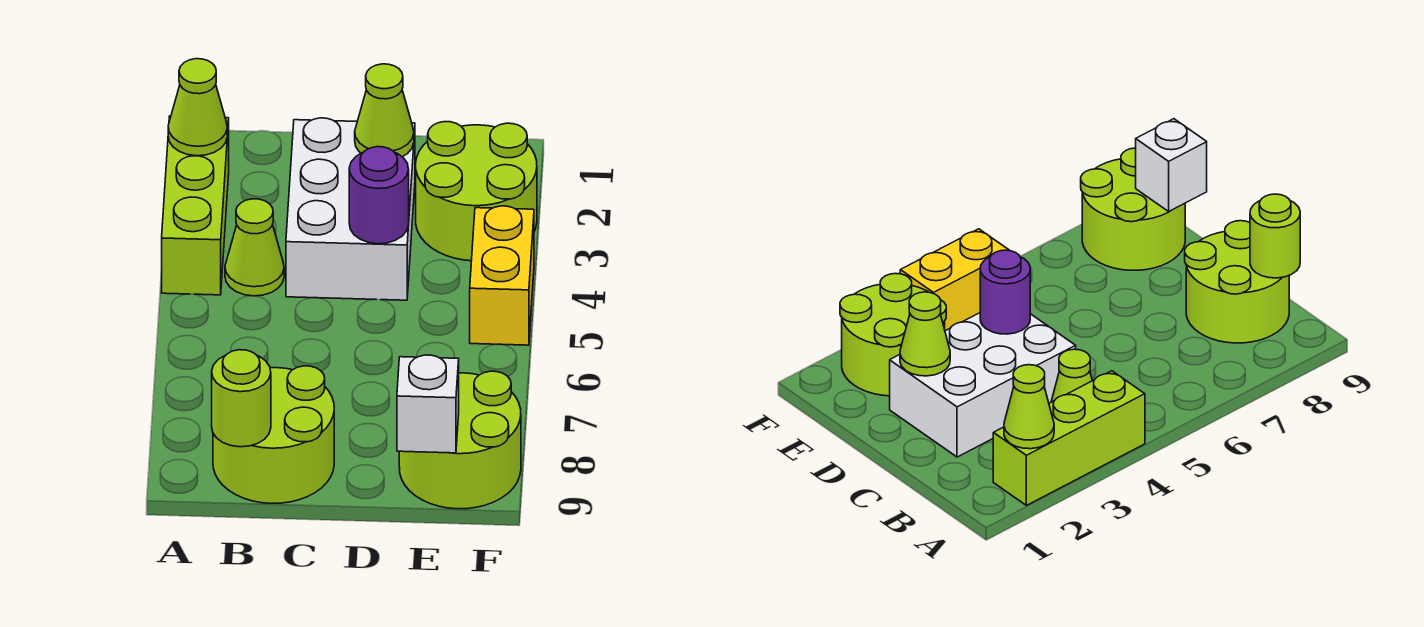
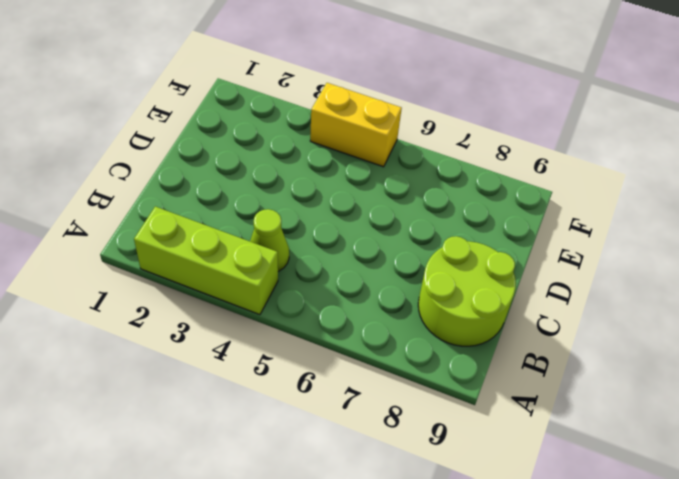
none -> white 2x3 brick [286,118,415,300]
none -> lime 2x2 round brick [416,122,537,261]
none -> lime 2x2 round brick [399,371,521,509]

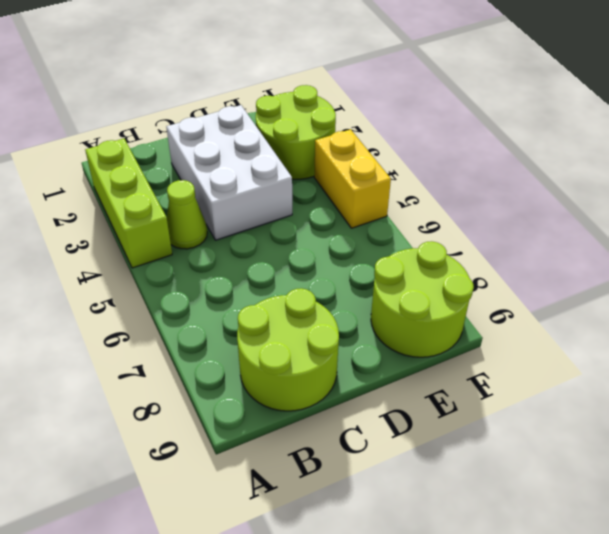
none -> lime 1x1 cone [168,59,227,156]
none -> lime 1x1 round brick [212,350,271,447]
none -> lime 1x1 cone [355,64,414,157]

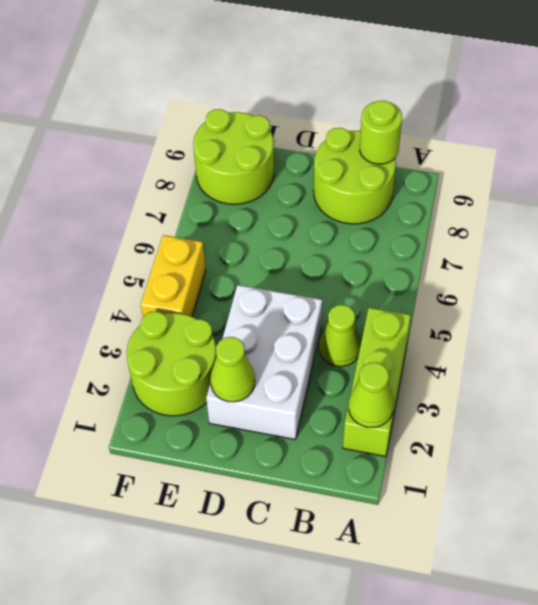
none -> purple 1x1 round brick [349,147,409,244]
none -> white 1x1 brick [397,355,459,453]

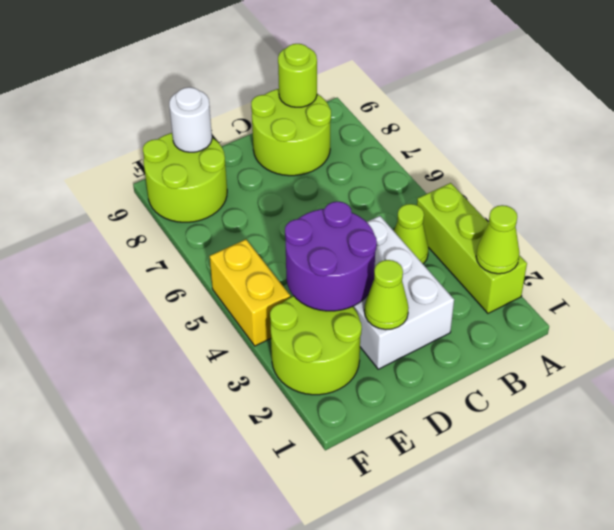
purple 2x2 round brick [285,201,377,311] -> purple 1x1 round brick [349,147,409,244]
white 1x1 round brick [169,87,212,152] -> white 1x1 brick [397,355,459,453]

